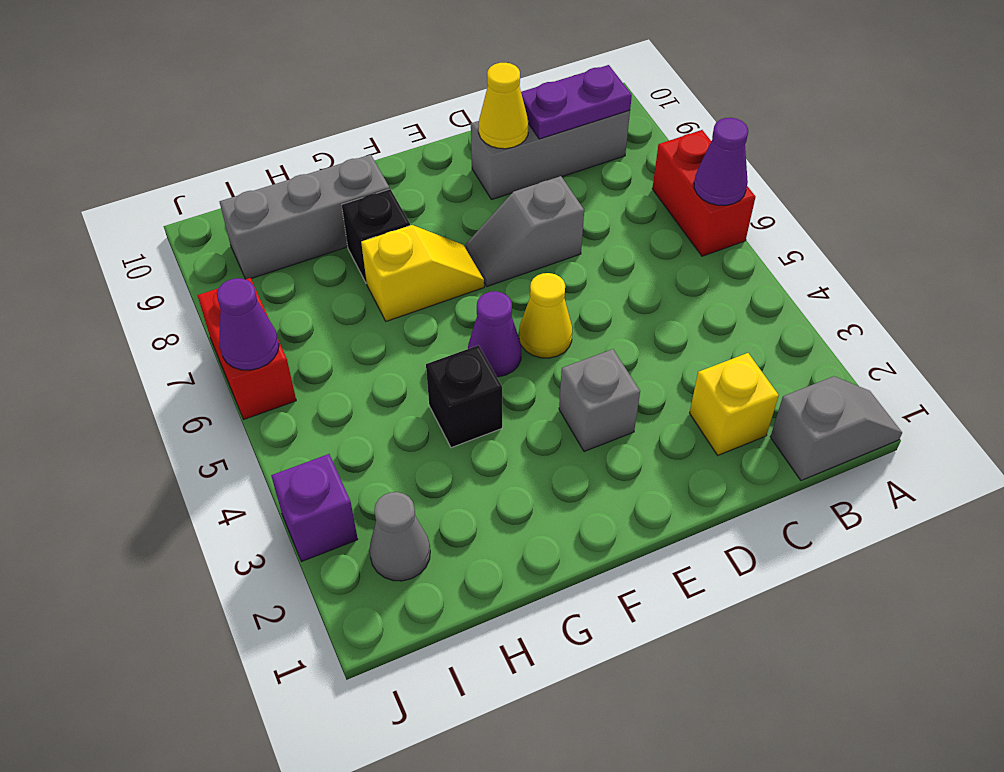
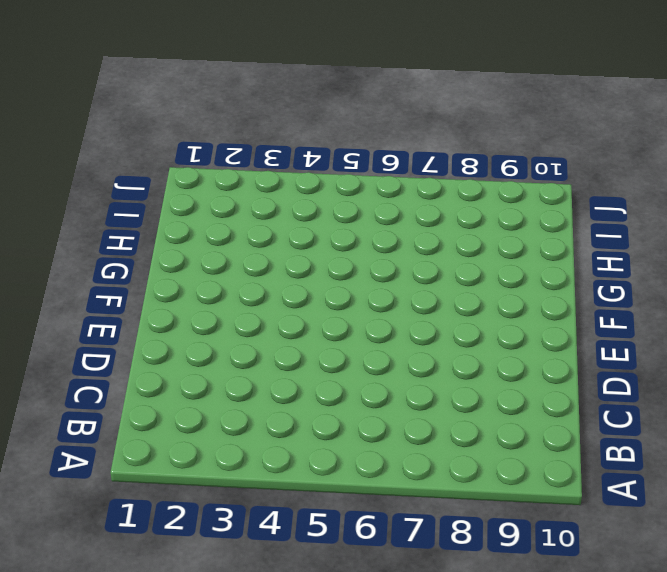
none -> grey 1x2 slope [770,376,902,481]
none -> red 1x2 brick [652,130,755,256]
none -> grey 1x3 brick [471,110,630,200]

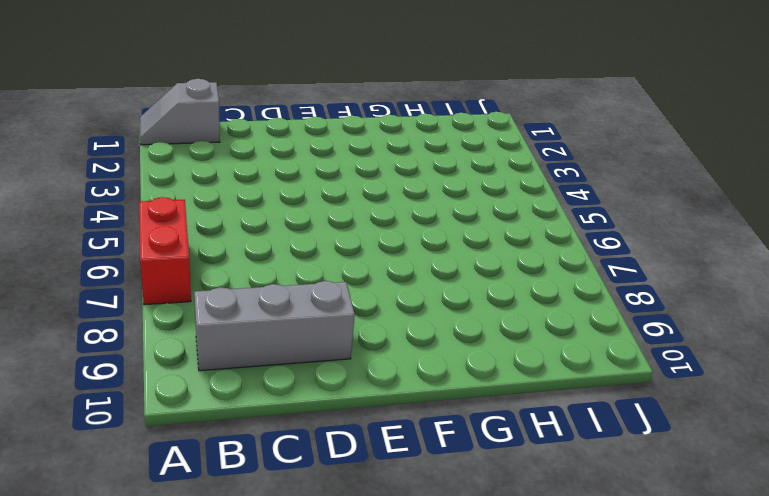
none -> yellow 1x1 brick [690,353,779,455]
none -> grey 1x2 slope [466,176,584,286]
none -> grey 1x1 brick [559,349,640,452]

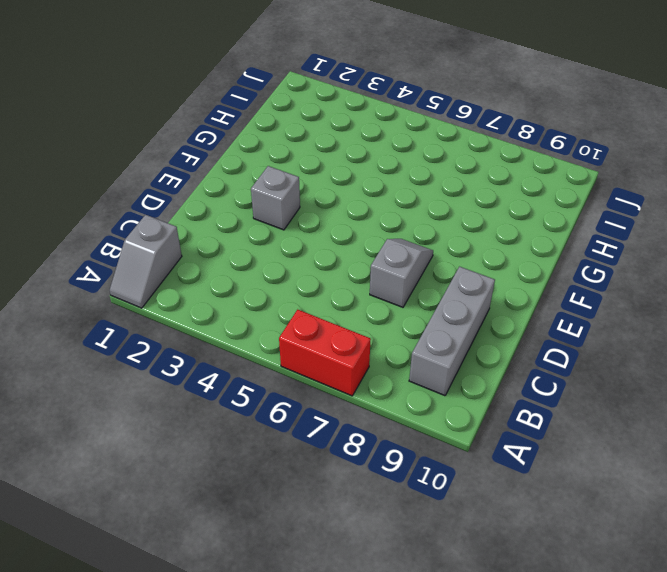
none -> yellow 1x1 brick [690,353,779,455]
none -> yellow 1x1 cone [519,273,572,358]
none -> purple 1x1 cone [468,291,522,377]

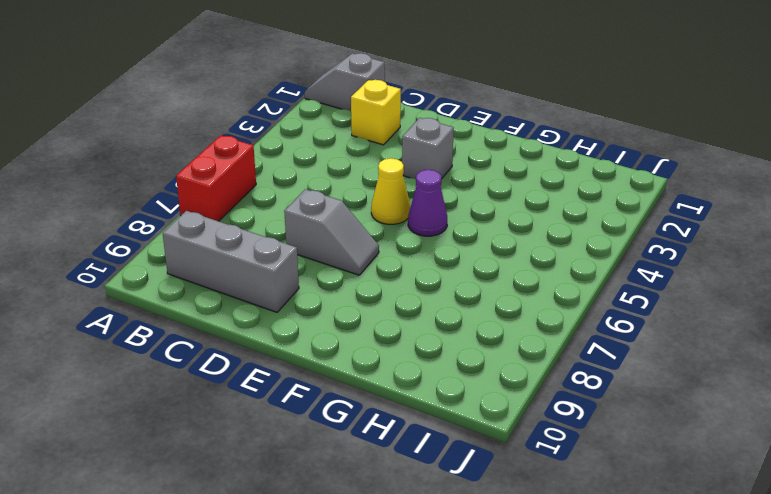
none -> yellow 1x2 slope [361,225,484,321]
none -> black 1x1 brick [426,345,502,448]
none -> black 1x1 brick [342,189,410,283]

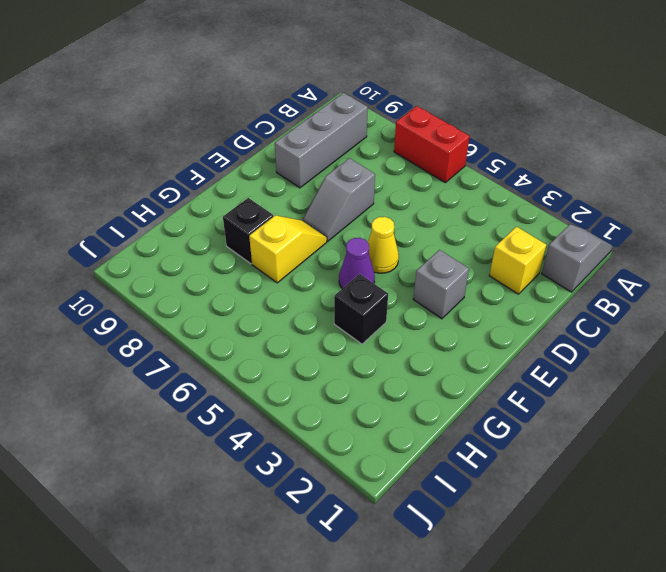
none -> grey 1x3 brick [220,154,390,279]
none -> grey 1x1 cone [369,492,430,581]
none -> purple 1x1 brick [271,454,358,562]

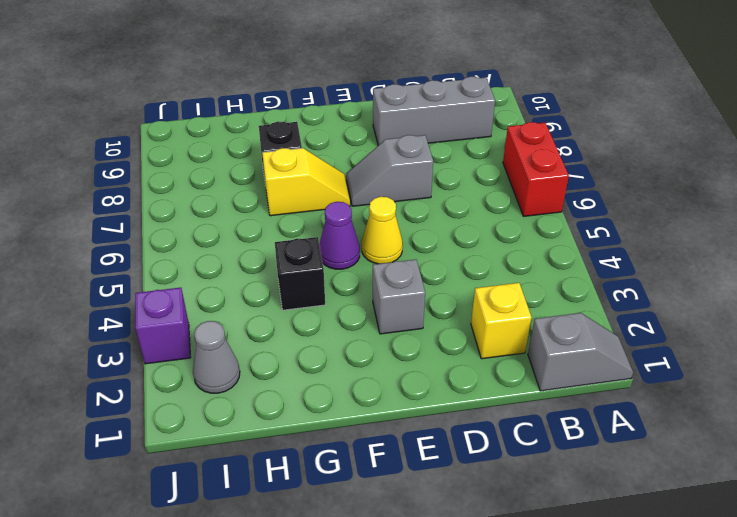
none -> grey 1x3 brick [220,154,390,279]
none -> red 1x2 brick [197,278,296,419]
none -> purple 1x1 cone [694,118,748,205]

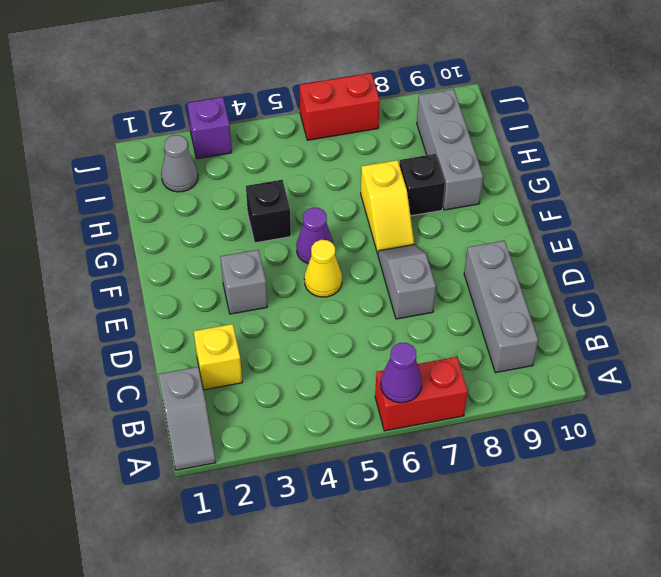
none -> purple 1x2 plate [521,65,632,139]
none -> yellow 1x1 cone [479,63,529,149]
none -> purple 1x1 cone [217,278,279,370]

